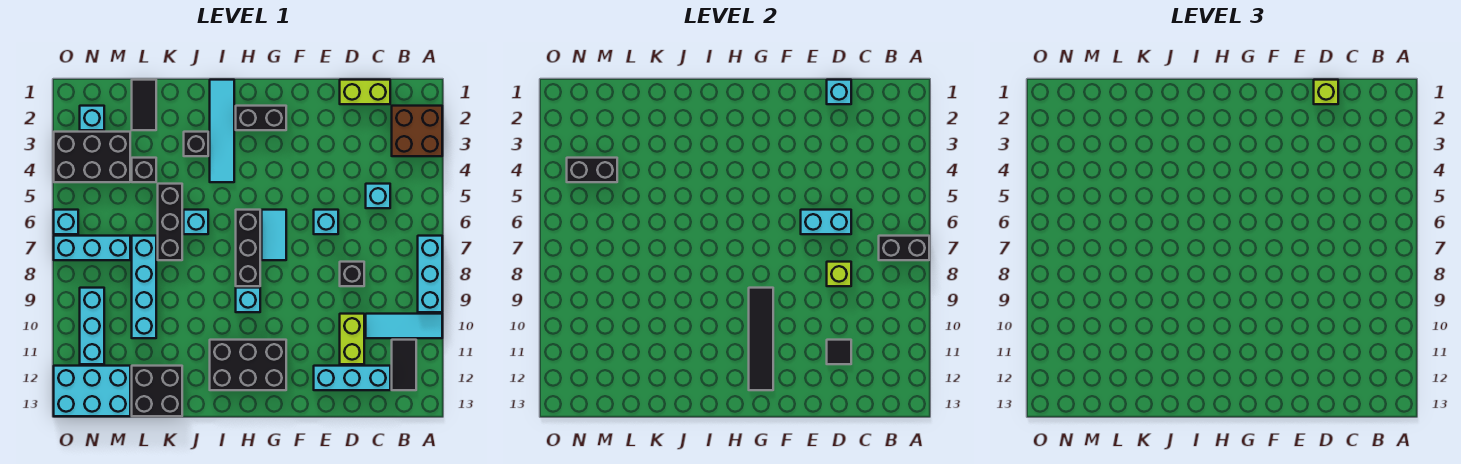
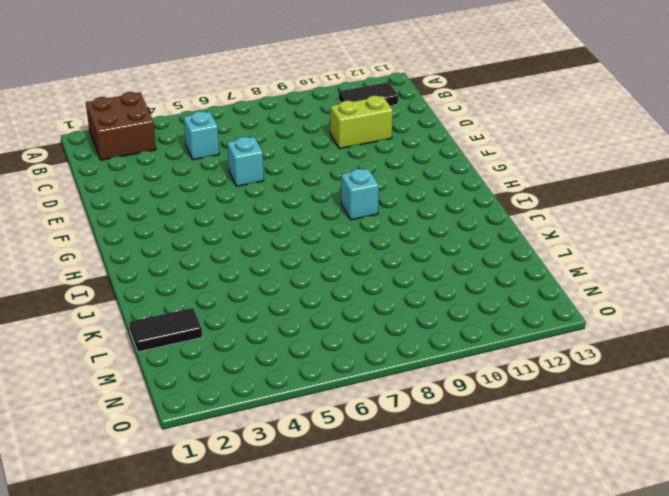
none -> cyan 1x3 brick [418,236,442,312]
none -> cyan 1x3 tile [366,314,442,338]
none -> lime 1x2 brick [340,80,390,104]
none -> cyan 1x3 brick [314,366,390,390]

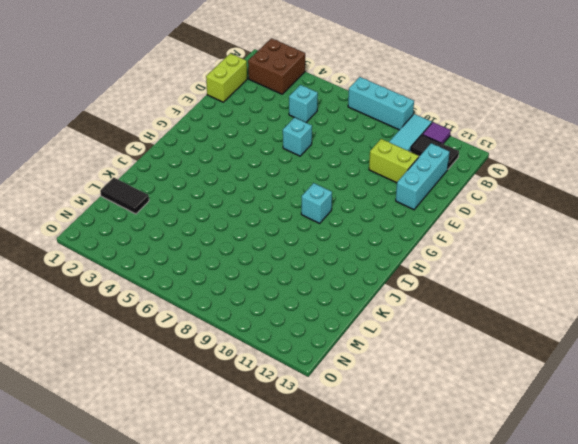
purple 1x1 tile [422,122,451,144] -> none
none -> black 1x1 brick [340,262,364,286]
none -> black 1x2 brick [236,106,286,130]
none -> cyan 1x2 tile [262,210,286,260]
none -> black 2x3 brick [210,340,286,390]

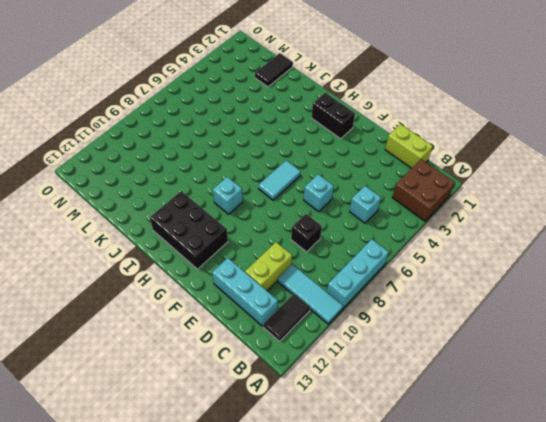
none -> black 1x3 brick [236,210,260,286]
none -> cyan 1x4 tile [210,80,234,182]
none -> black 1x1 brick [184,132,208,156]
none -> cyan 1x1 brick [184,210,208,234]

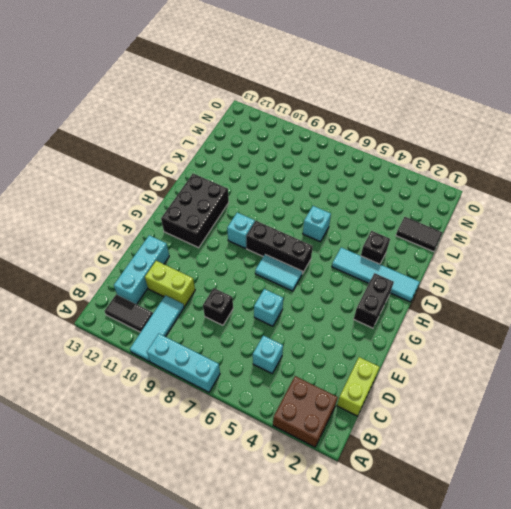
none -> black 1x3 brick [158,184,182,260]
none -> black 2x2 brick [132,366,182,416]
none -> black 1x1 brick [132,158,156,182]
none -> cyan 1x4 brick [132,236,156,338]

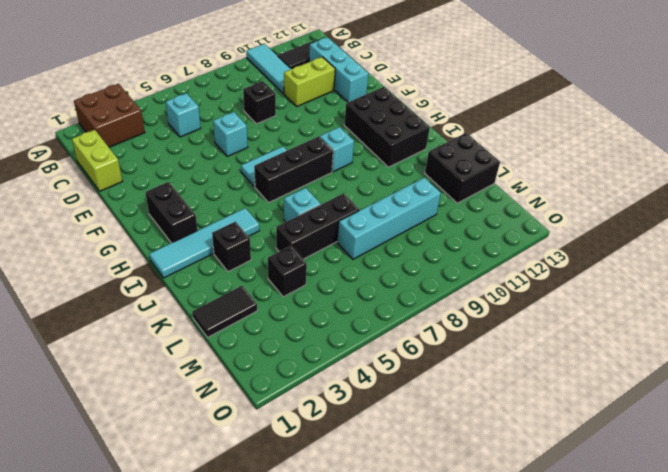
none -> cyan 1x3 brick [418,236,442,312]
none -> black 2x3 brick [54,132,130,182]
none -> cyan 1x3 brick [54,236,130,260]
none -> cyan 2x3 brick [54,366,130,416]

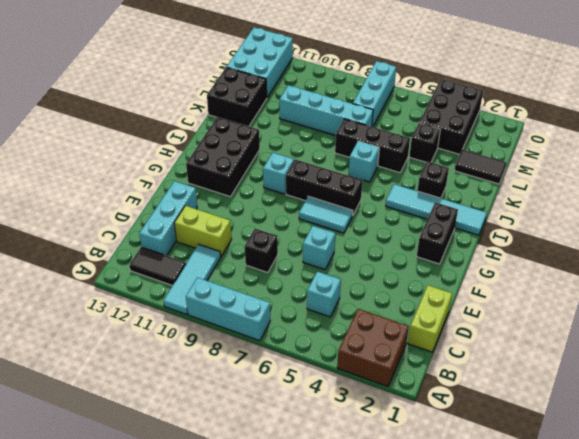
none -> cyan 1x1 brick [80,106,104,130]
none -> cyan 1x3 brick [80,288,104,364]
none -> cyan 1x1 brick [54,210,78,234]
none -> black 1x2 brick [879,236,929,260]

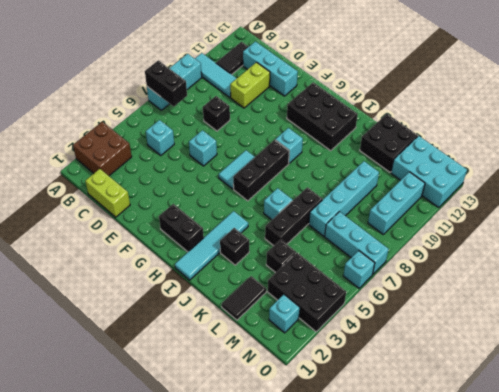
none -> cyan 1x1 brick [827,80,851,104]
none -> cyan 1x2 brick [801,210,851,234]
none -> lime 1x1 brick [827,262,851,286]
none -> black 1x1 tile [827,340,851,364]

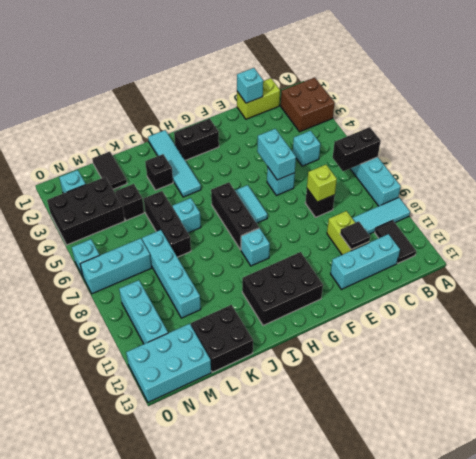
cyan 1x2 brick [257,129,296,180] -> cyan 1x2 brick turned to [801,210,851,234]
none -> black 1x4 tile [749,288,773,390]
none -> black 1x2 brick [567,158,617,182]
none -> lime 1x1 brick [1314,80,1338,104]

